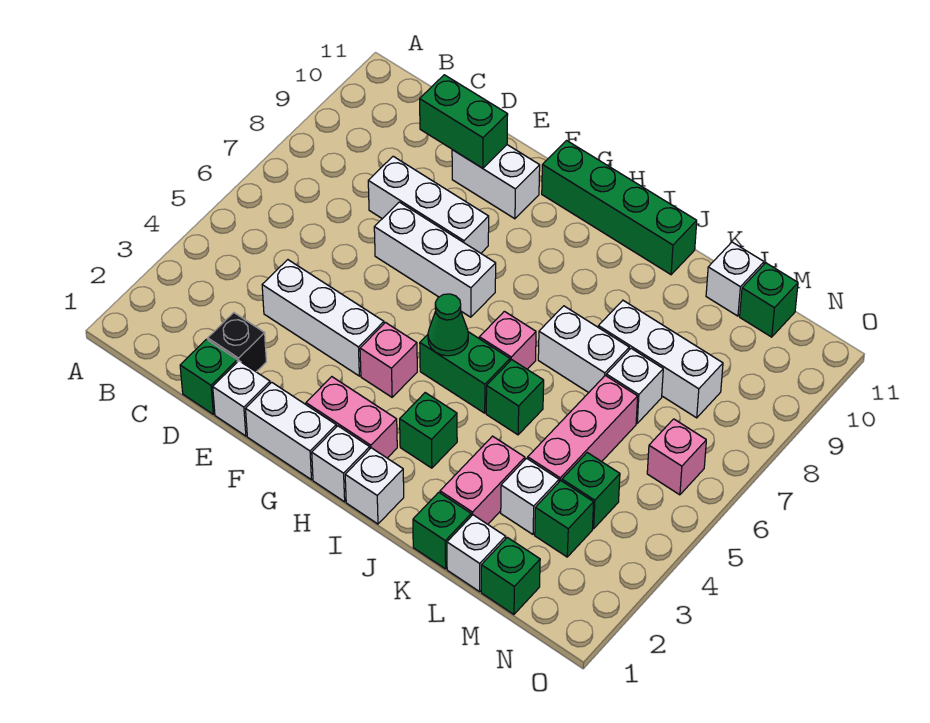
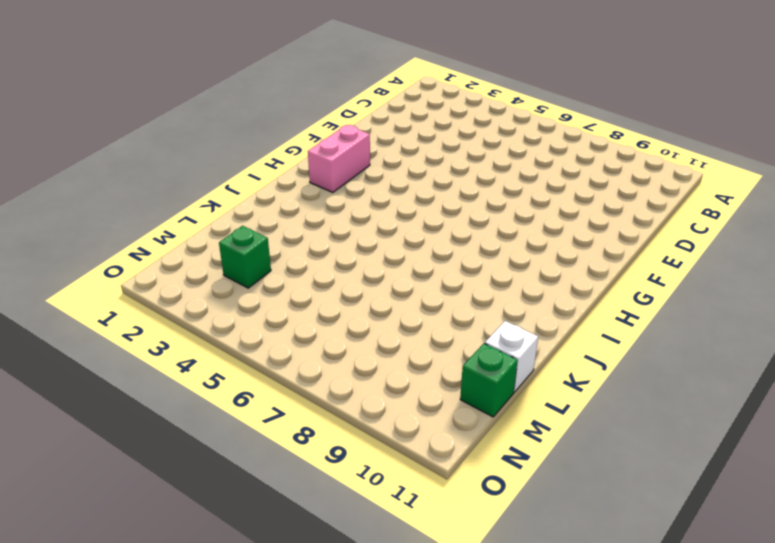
none -> green 1x1 brick [180,339,237,414]
none -> black 1x1 brick [208,313,266,372]
none -> white 1x3 brick [262,260,384,376]
none -> white 1x3 brick [368,156,489,253]

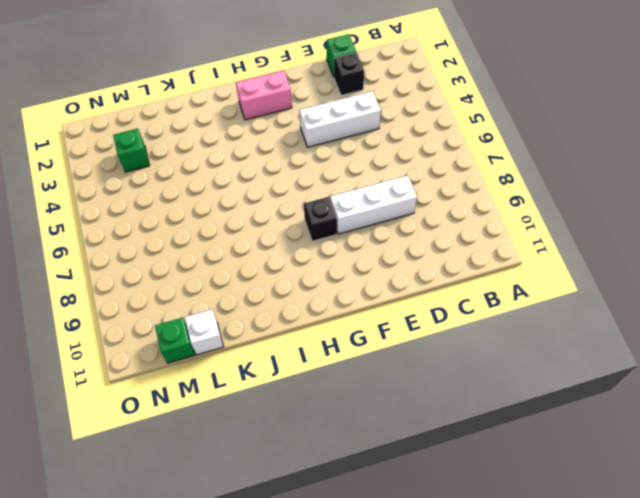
black 1x1 brick [304,197,337,241] -> none
none -> white 1x1 brick [213,361,270,436]
none -> white 1x3 brick [374,202,496,317]
none -> white 1x2 brick [452,145,540,219]
none -> white 1x2 brick [246,382,336,480]

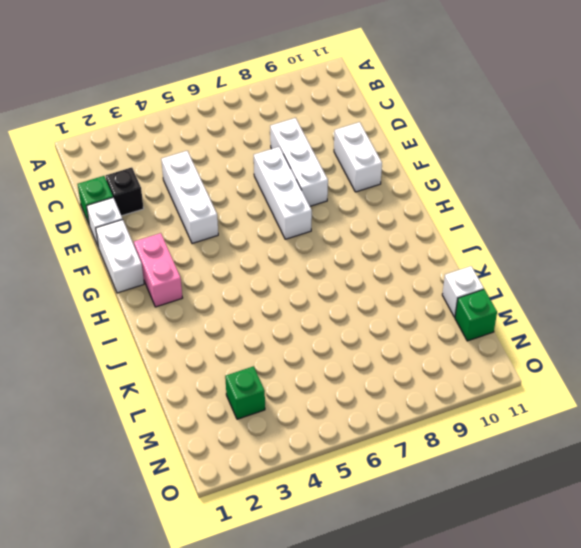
none -> pink 1x1 brick [360,323,417,397]
none -> green 1x4 brick [542,141,697,275]
none -> white 1x1 brick [312,426,370,502]
none -> green 1x2 brick [420,332,510,413]

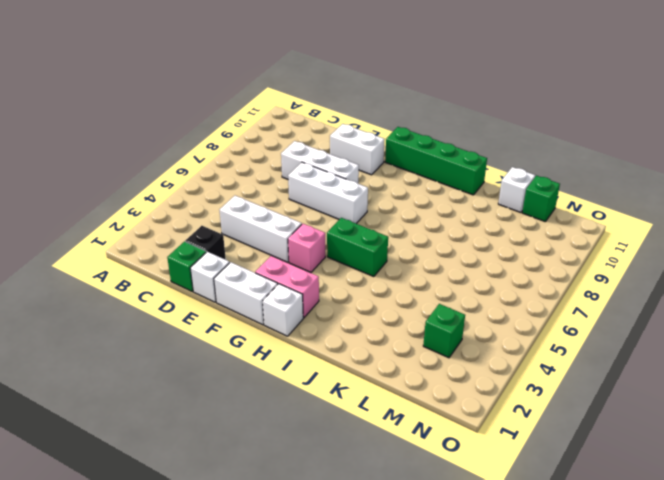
none -> white 1x1 brick [345,448,404,524]
none -> green 1x1 brick [400,393,457,468]
none -> pink 1x1 brick [479,311,536,369]
none -> green 1x1 brick [486,360,544,435]

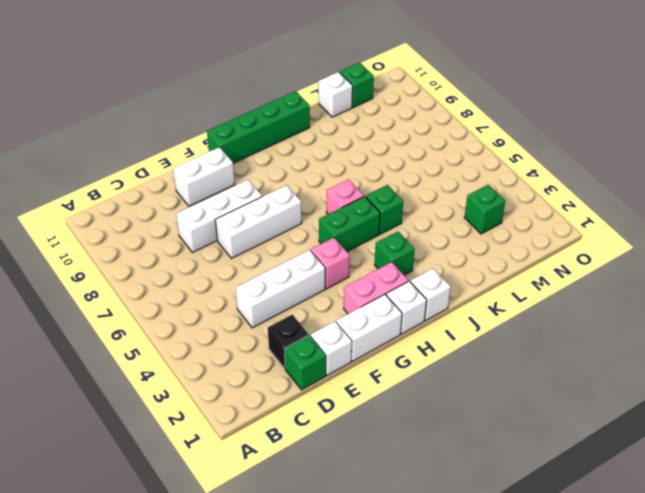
none -> white 1x2 brick [538,306,629,393]
none -> green 1x1 brick [413,492,471,569]
none -> pink 1x2 brick [440,436,525,524]
none -> white 1x3 brick [598,300,723,418]

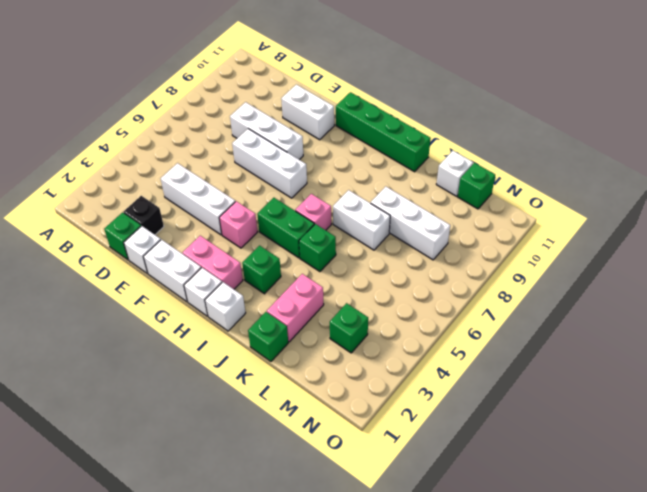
none -> white 1x1 brick [447,515,506,592]
none -> white 1x1 brick [501,458,559,534]
none -> pink 1x3 brick [528,376,638,482]
none -> white 1x1 brick [606,348,663,423]

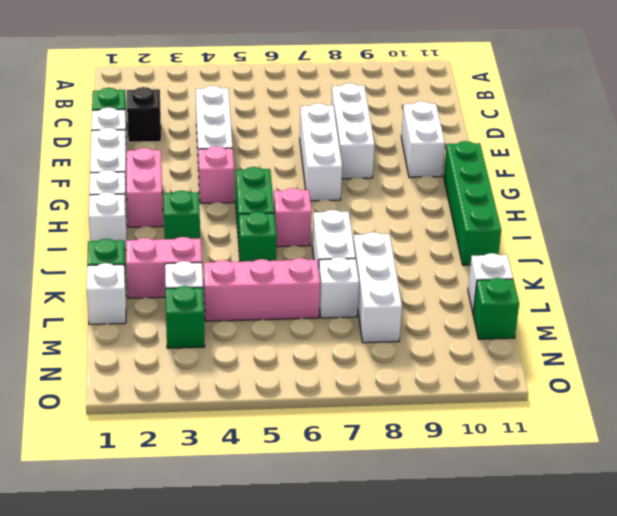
none -> green 1x1 brick [481,537,540,614]
none -> green 1x1 brick [562,453,620,529]
none -> pink 1x1 brick [647,419,706,495]
none -> green 1x2 brick [420,75,508,168]

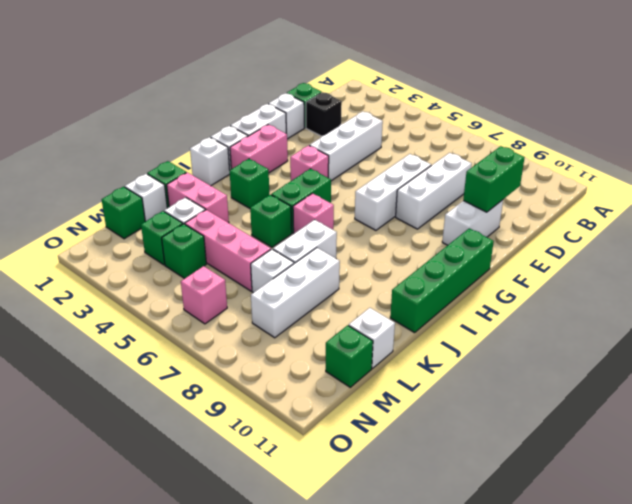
none -> green 1x1 cone [428,294,468,356]

